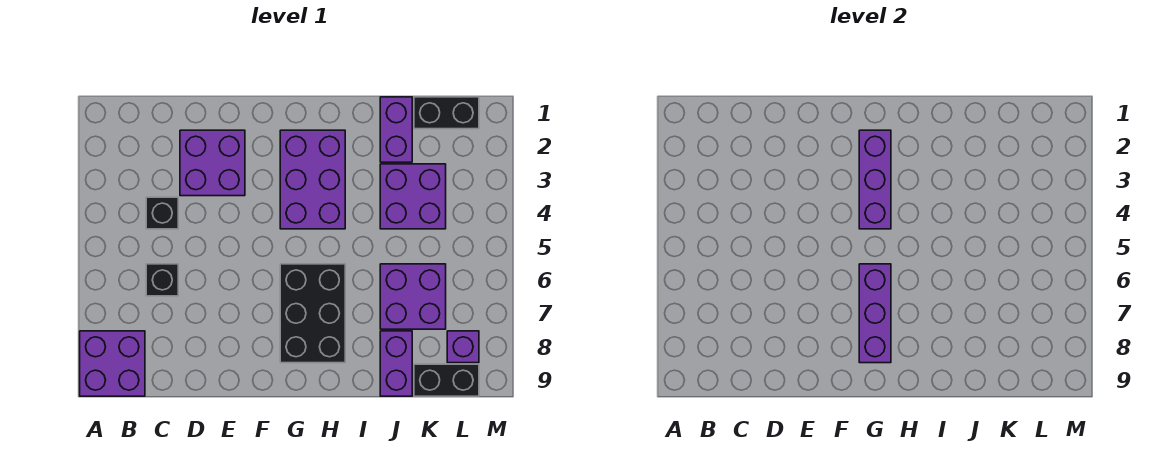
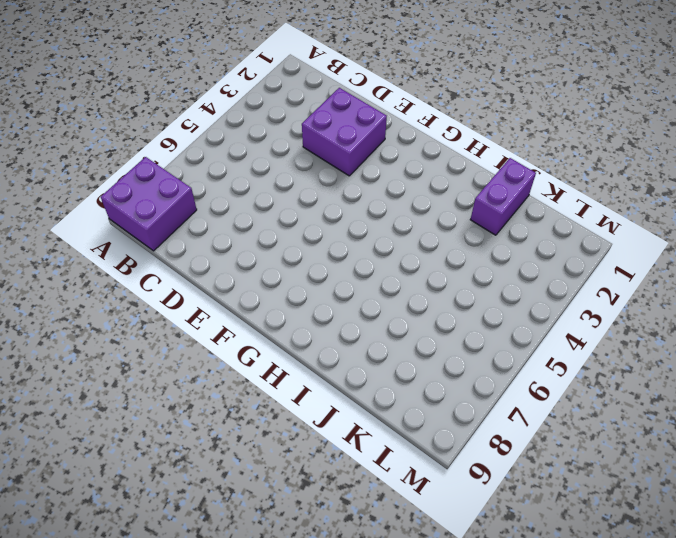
none -> black 1x1 brick [146,197,178,229]
none -> black 1x1 brick [146,264,178,296]
none -> purple 2x3 brick [280,130,345,229]

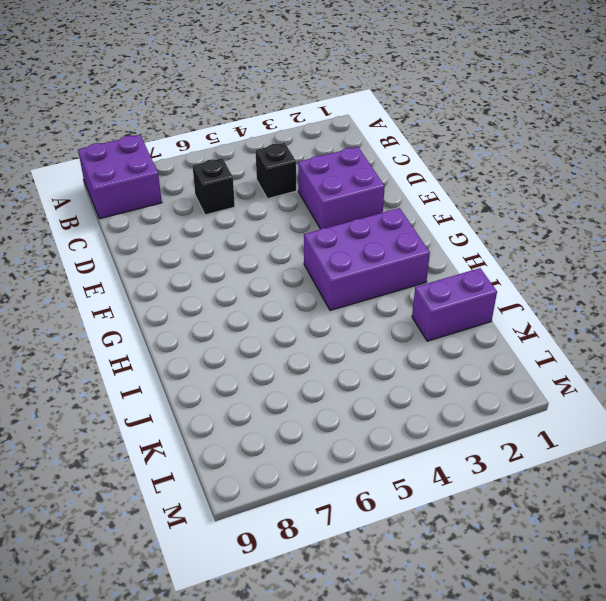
none -> black 2x3 brick [280,264,345,363]
none -> purple 2x2 brick [380,164,446,229]
none -> purple 2x2 brick [380,264,446,329]

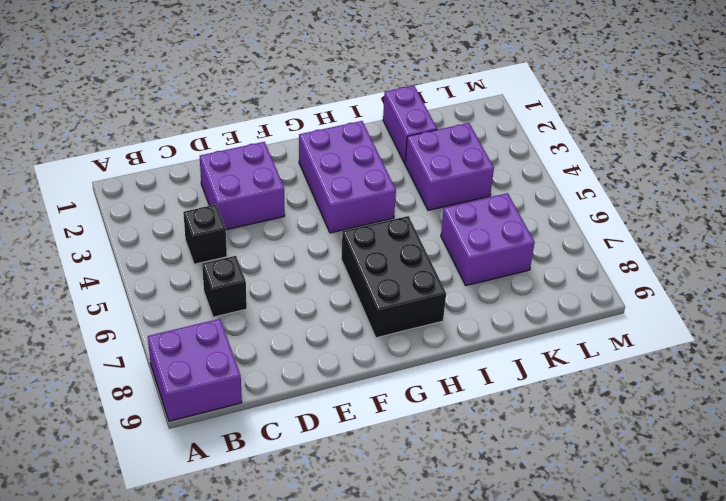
none -> purple 1x2 brick [380,331,412,396]
none -> black 1x2 brick [414,97,479,129]
none -> black 1x2 brick [414,364,479,396]

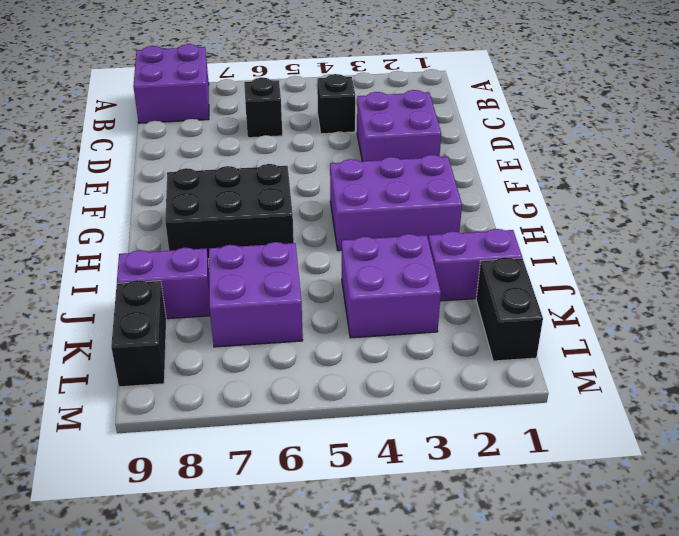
none -> purple 1x1 brick [447,331,479,363]
none -> purple 1x3 brick [859,130,891,229]
none -> purple 1x3 brick [859,264,891,363]

